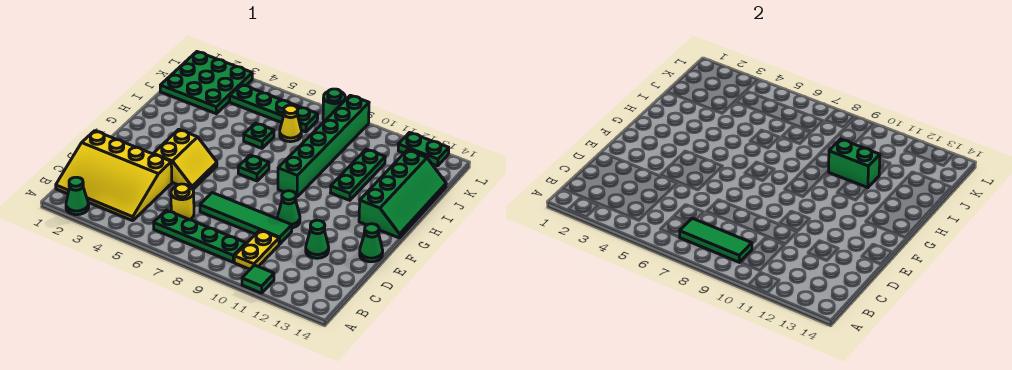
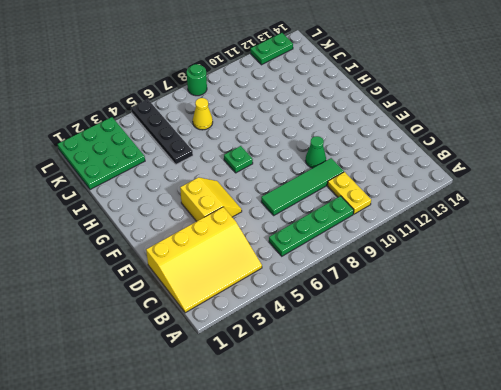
black 1x4 plate [131,99,193,164] -> green 1x4 plate [230,85,318,132]
none -> green 1x1 cone [66,177,89,215]
none -> green 1x1 tile [242,265,274,293]
none -> yellow 1x1 round brick [171,184,194,220]

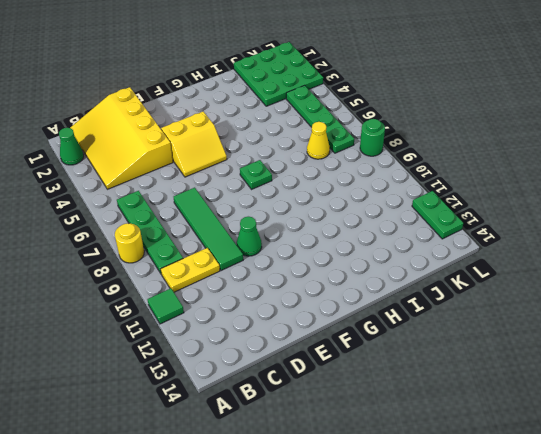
yellow 1x1 round brick [115,223,144,263] -> yellow 1x1 round brick moved to [171,184,194,220]
none -> green 1x1 cone [306,220,329,258]
none -> green 1x1 cone [360,224,383,262]
none -> green 1x6 brick [278,95,369,197]

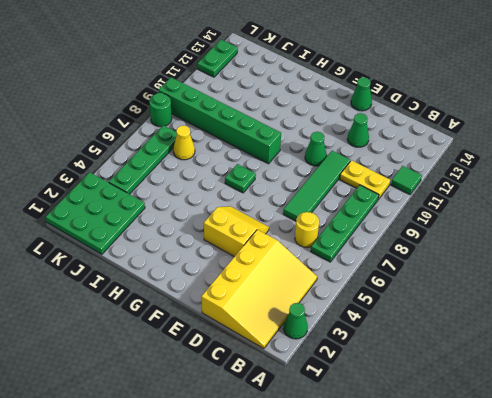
none -> green 2x4 slope [359,150,446,238]
none -> green 1x3 plate [331,149,385,200]
none -> green 1x1 plate [244,123,274,148]

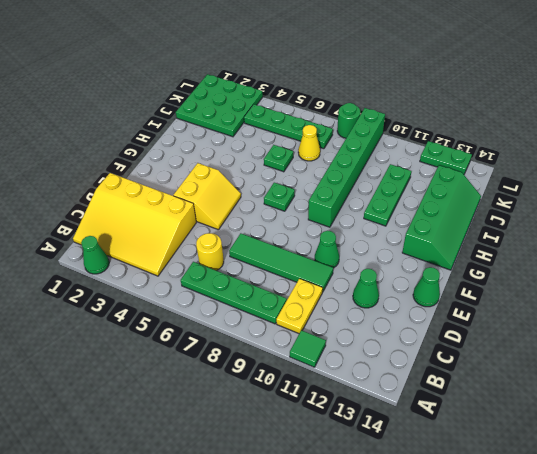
none -> green 1x3 tile [680,218,752,262]
none -> green 1x2 brick [829,139,880,188]

